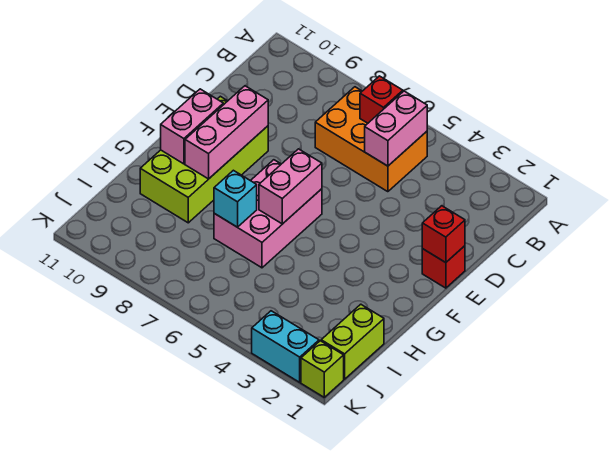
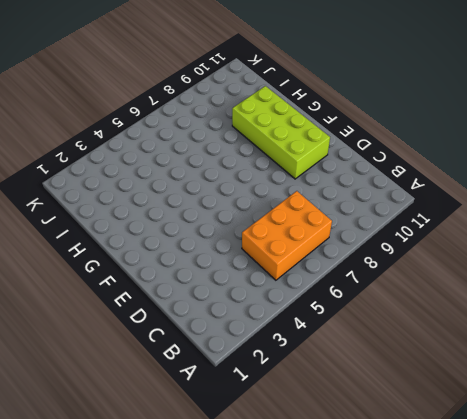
none -> red 1x1 brick [422,246,465,288]
none -> pink 2x3 brick [214,160,322,268]
none -> lime 1x2 brick [321,304,384,379]

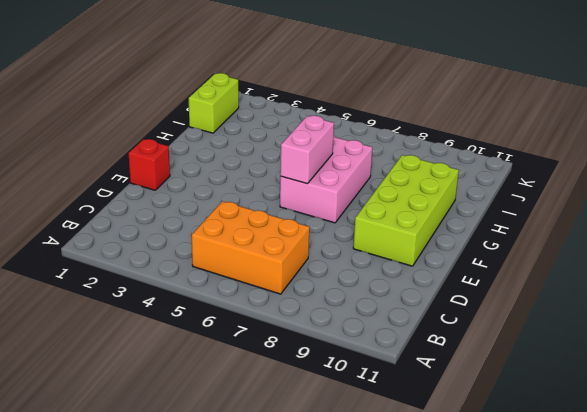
none -> lime 1x1 brick [301,341,344,397]
none -> cyan 1x2 brick [252,311,319,382]
none -> pink 1x2 brick [365,91,427,166]

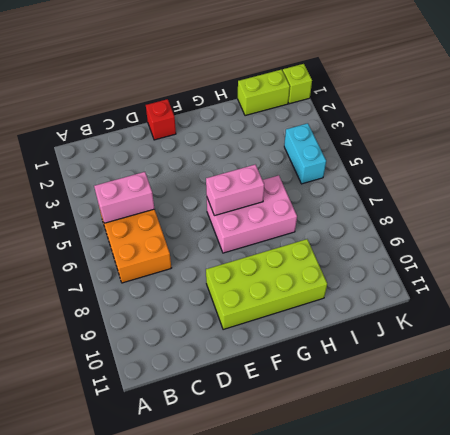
cyan 1x2 brick [284,123,326,184] -> cyan 1x2 brick moved to [252,311,319,382]
none -> red 1x1 brick [360,76,403,123]
none -> red 1x1 brick [422,206,465,263]
none -> pink 1x3 brick [185,86,268,179]

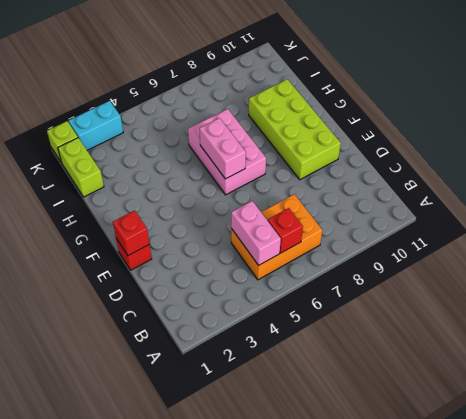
none -> pink 1x3 brick [185,86,268,179]
none -> pink 1x2 brick [161,89,223,164]
none -> cyan 1x1 brick [214,170,257,227]

